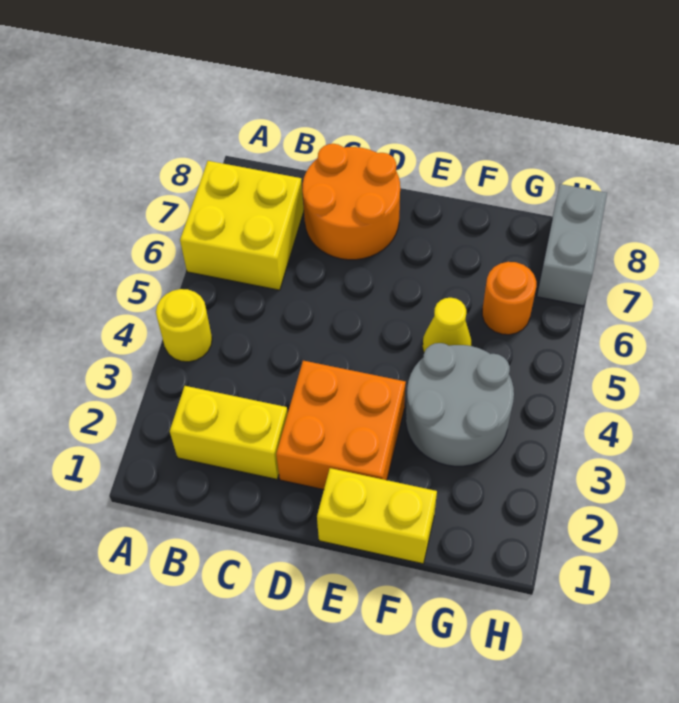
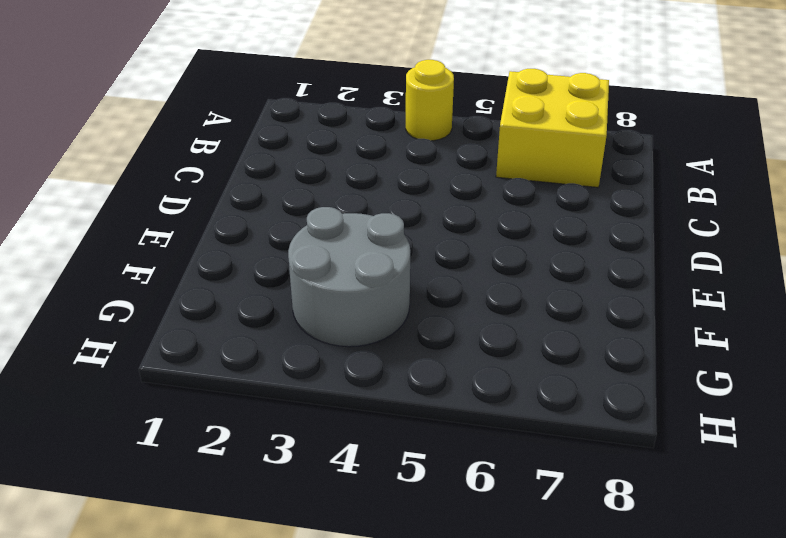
none -> yellow 1x2 brick [170,386,288,479]
none -> orange 2x2 round brick [302,144,400,260]

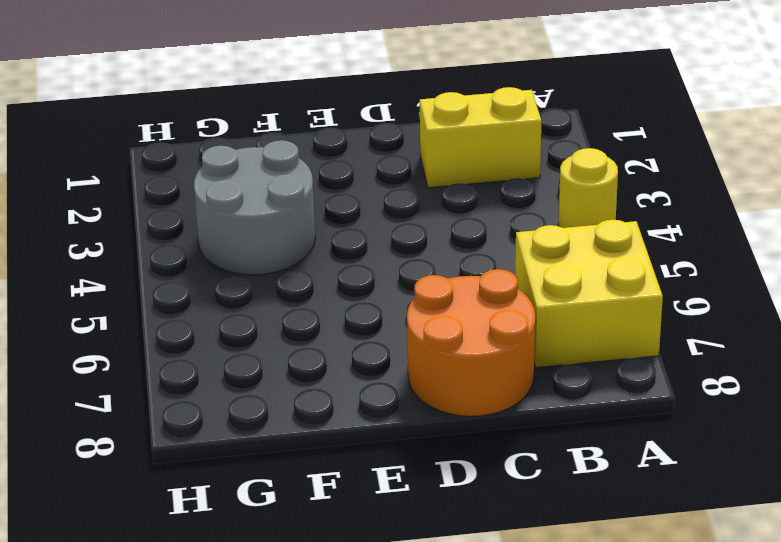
none -> orange 2x2 brick [276,361,406,490]
none -> yellow 1x2 brick [317,468,437,564]

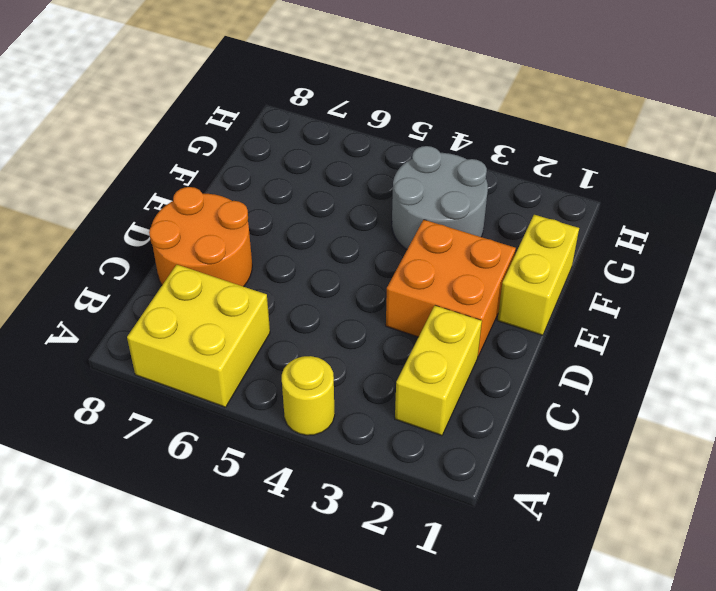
none -> yellow 1x1 cone [423,298,471,352]
none -> orange 1x1 round brick [482,262,536,335]

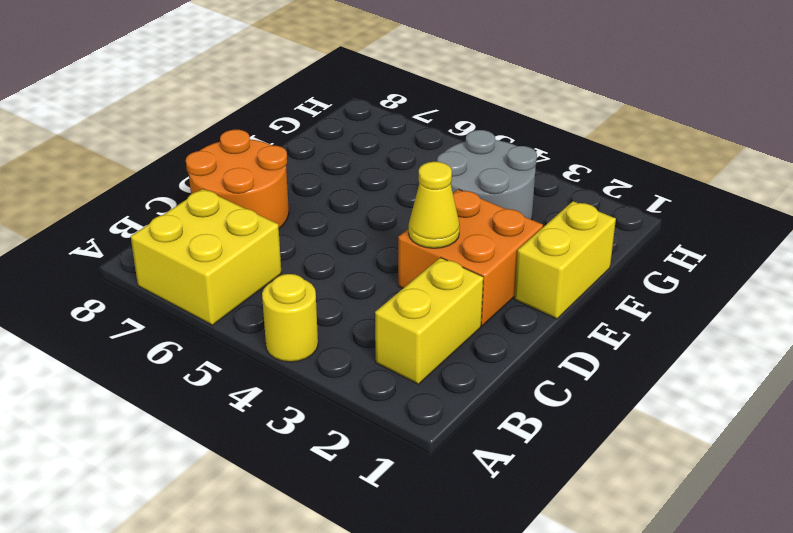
yellow 1x1 cone [409,162,460,248] -> yellow 1x1 cone moved to [423,298,471,352]
none -> orange 1x1 round brick [482,262,536,335]
none -> grey 1x2 brick [537,184,607,306]

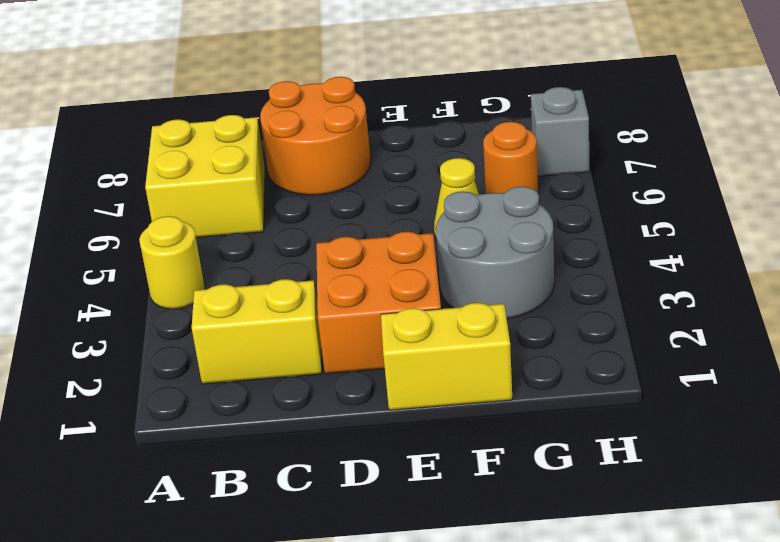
grey 1x1 brick [531,87,589,176] -> grey 1x2 brick [537,184,607,306]

